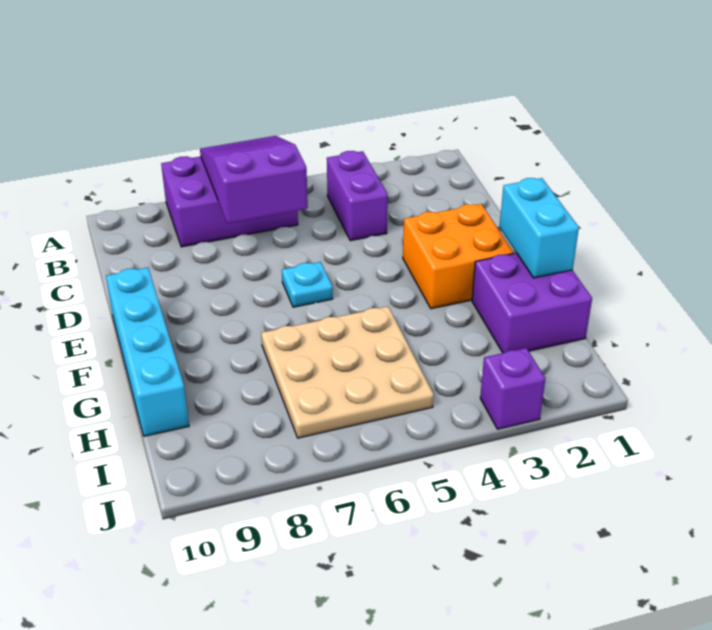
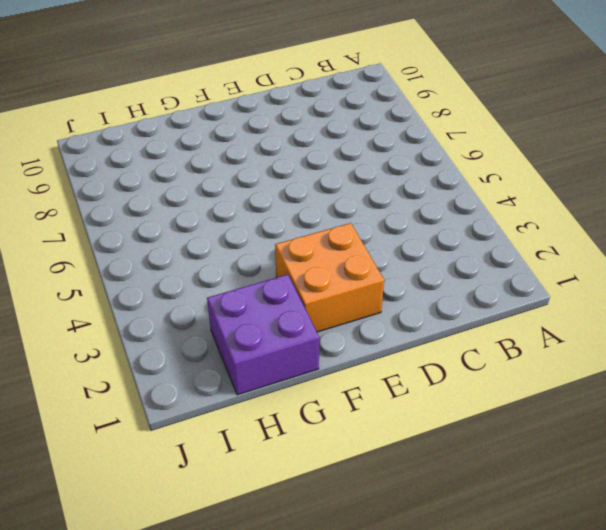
none -> purple 2x3 brick [161,156,298,247]
none -> purple 1x2 brick [327,151,388,241]

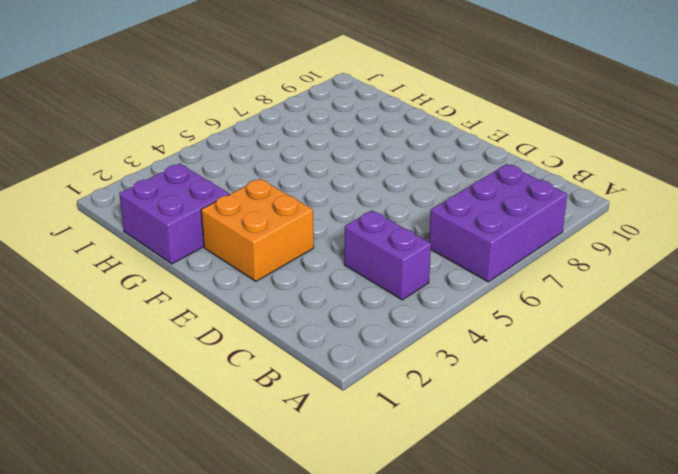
none -> cyan 1x1 plate [282,262,333,307]
none -> cyan 1x4 brick [106,268,189,436]

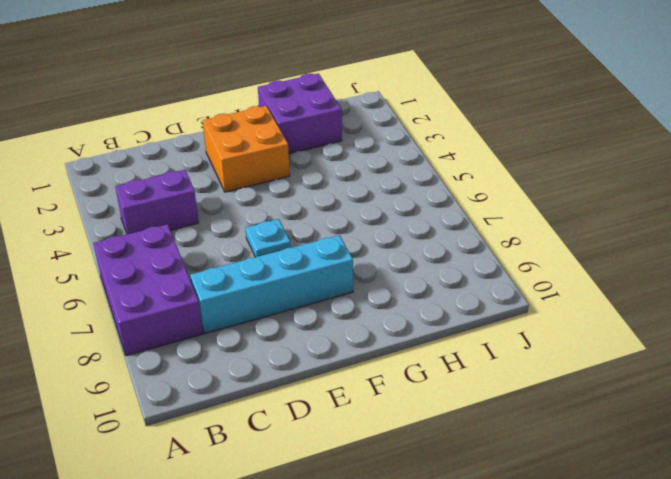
cyan 1x4 brick [190,235,353,333] -> cyan 1x4 brick moved to [106,268,189,436]
none -> tan 3x3 plate [261,306,434,438]
none -> purple 1x1 brick [480,348,545,429]

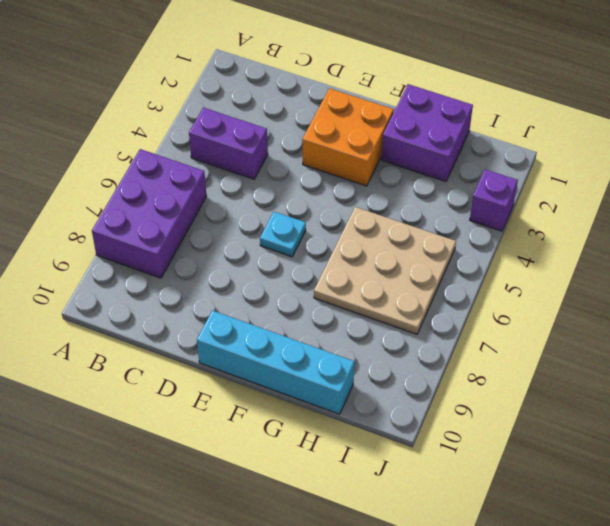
none -> purple 2x3 slope [200,136,308,223]
none -> cyan 1x2 brick [500,178,579,278]

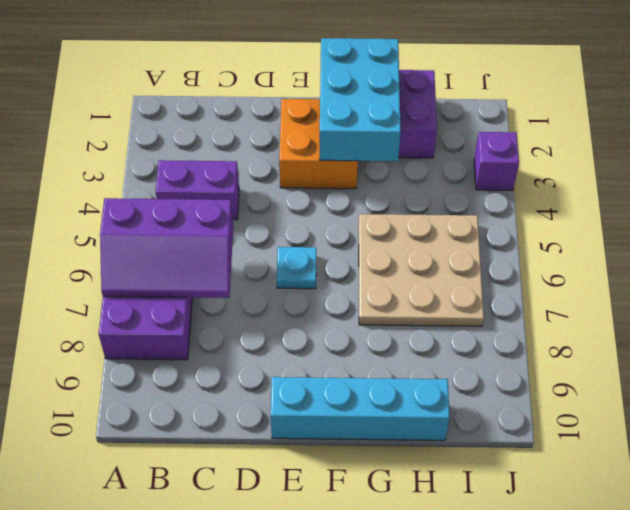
purple 2x3 slope [100,198,233,298] -> purple 2x3 slope turned to [200,136,308,223]
cyan 2x3 brick [320,38,401,161] -> cyan 1x2 brick [500,178,579,278]

